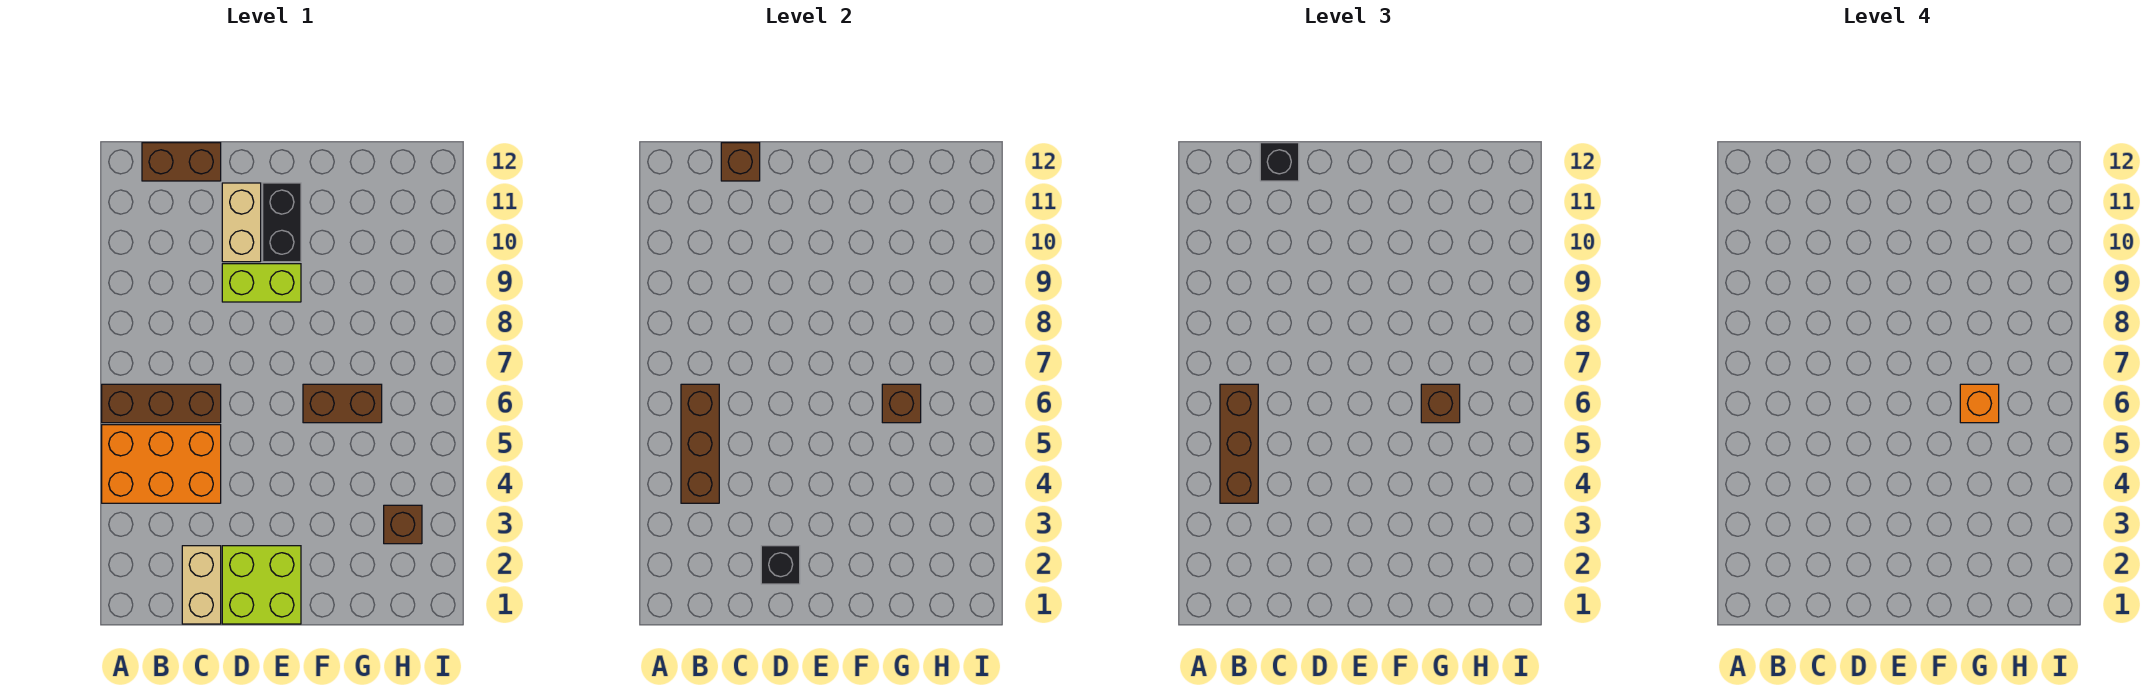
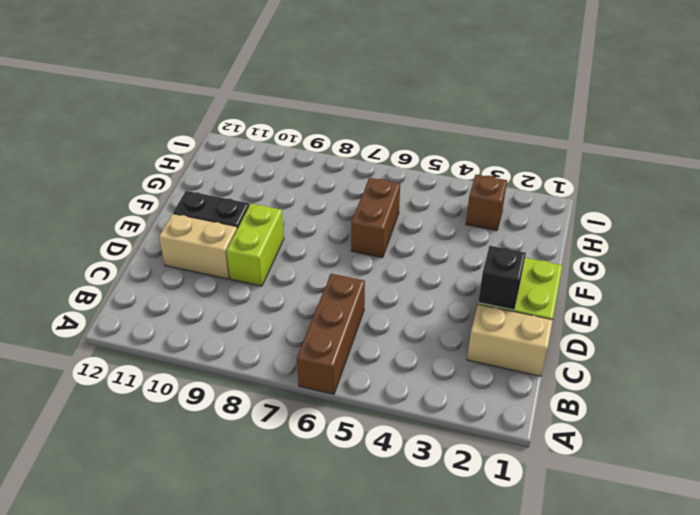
none -> orange 2x3 brick [102,425,221,503]
none -> brown 1x2 brick [142,143,221,181]
none -> brown 1x3 brick [681,384,719,503]

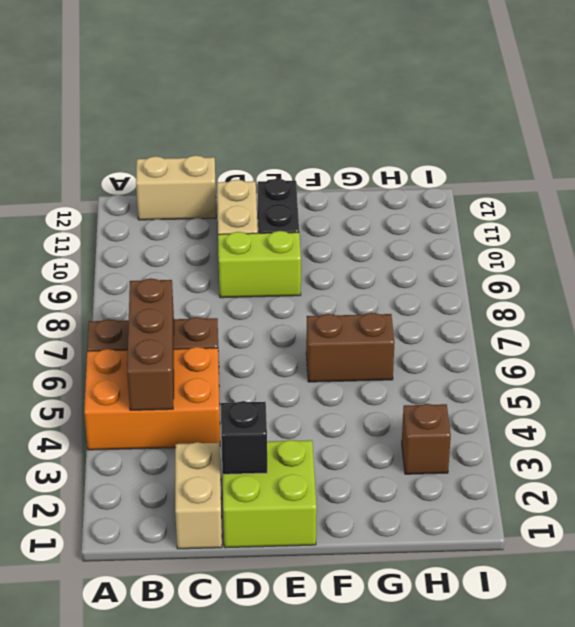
tan 1x2 brick [136,155,216,220] -> brown 1x2 brick [142,143,221,181]
none -> brown 1x1 brick [721,143,760,181]
none -> brown 1x1 brick [882,384,921,423]
none -> brown 1x3 brick [1220,384,1258,503]

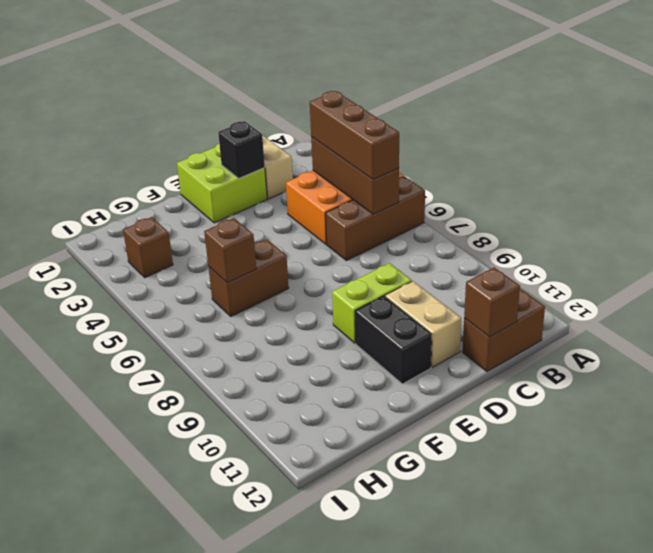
none -> black 1x1 brick [1260,143,1299,181]
none -> brown 1x1 brick [1421,384,1460,423]
none -> orange 1x1 brick [1960,384,1999,423]

